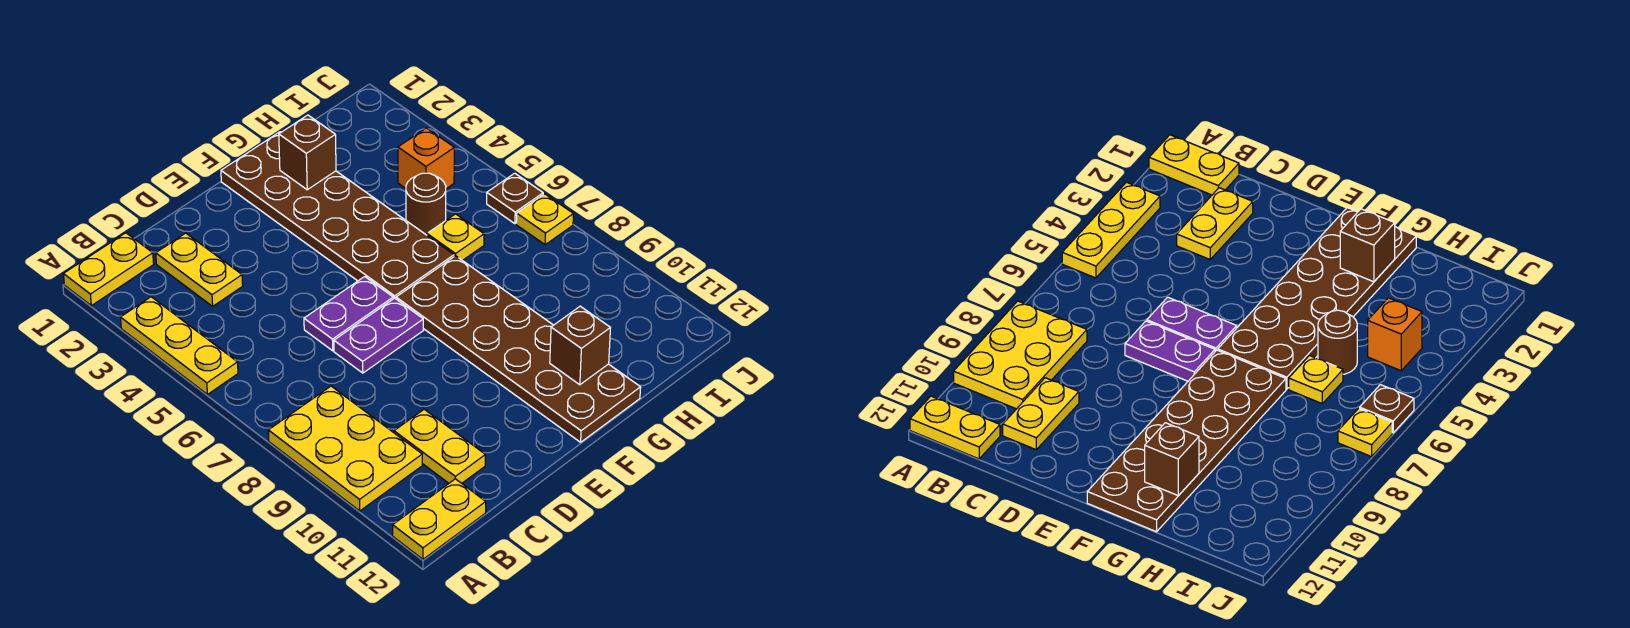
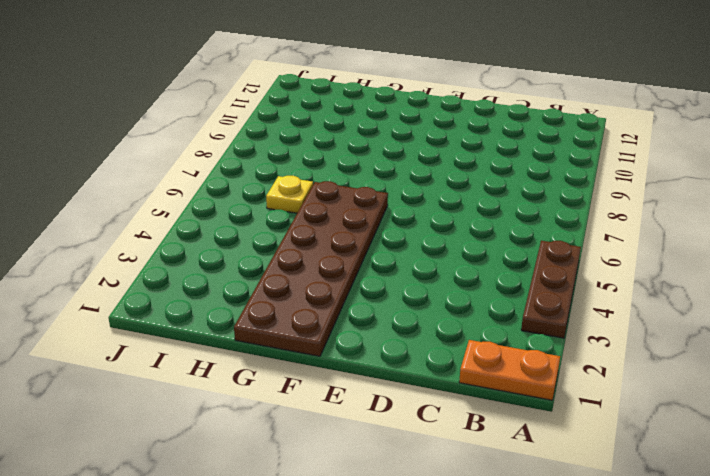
orange 1x2 plate [459,340,560,400] -> yellow 1x2 plate [64,233,154,306]
brown 1x3 plate [521,241,581,338] -> yellow 1x3 plate [120,297,238,394]
none -> yellow 2x3 plate [268,386,422,511]
none -> yellow 1x2 plate [393,479,486,559]
none -> yellow 1x2 plate [156,233,243,306]

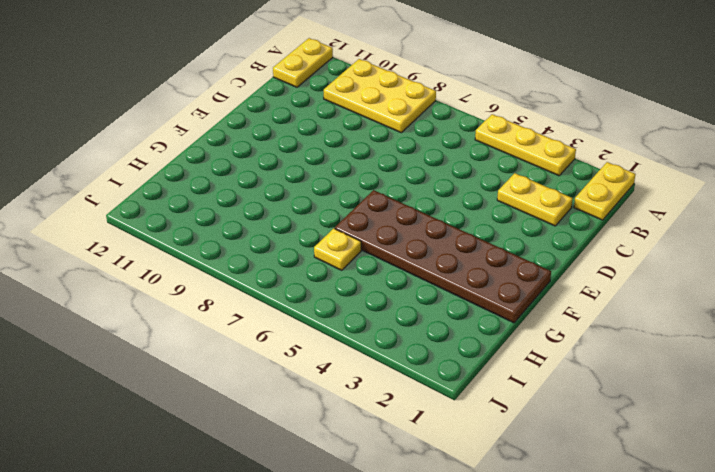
none -> yellow 1x2 plate [394,409,485,483]
none -> purple 1x2 plate [304,277,393,351]
none -> purple 1x2 plate [334,298,423,373]

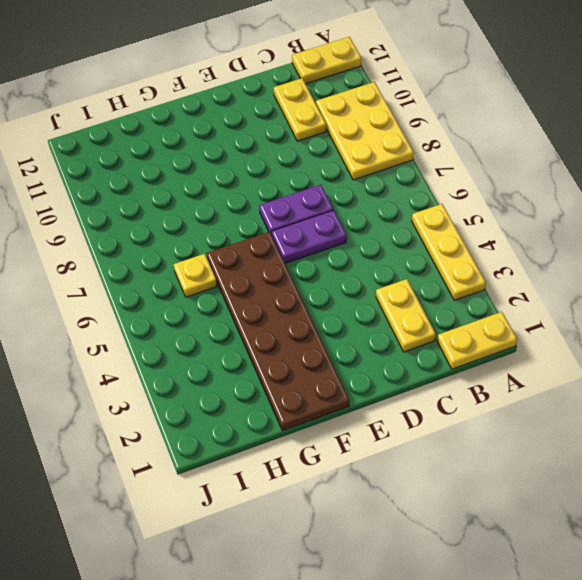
none -> brown 2x6 plate [396,256,641,442]
none -> brown 1x1 round brick [406,173,446,235]
none -> orange 1x1 brick [398,128,454,189]

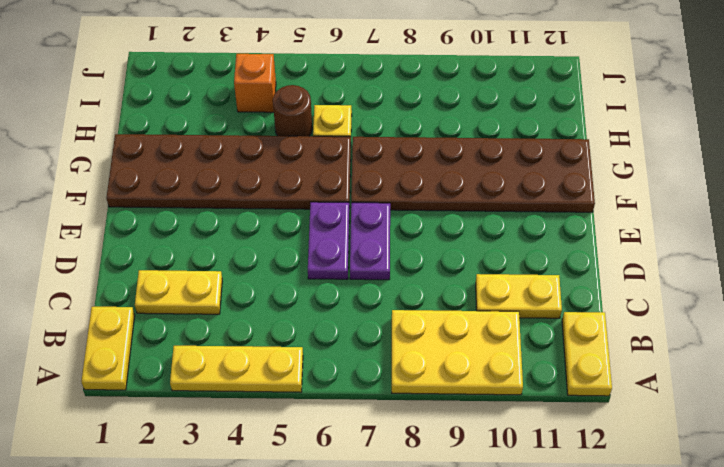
none -> brown 1x1 plate [487,173,543,224]
none -> yellow 1x1 plate [516,194,573,245]
none -> brown 1x1 brick [279,115,336,190]

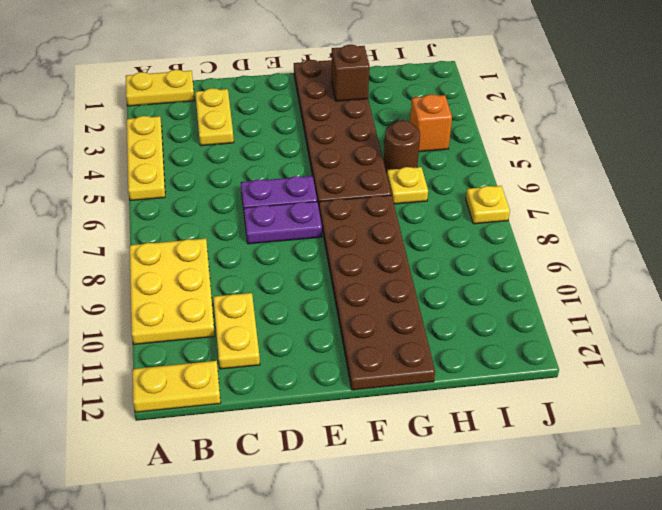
none -> brown 1x1 plate [487,173,543,224]
none -> brown 1x1 brick [550,306,610,385]

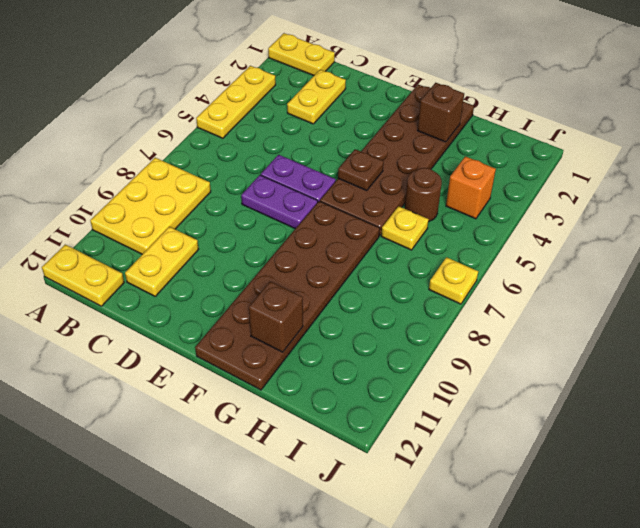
brown 1x1 plate [338,149,384,191] -> brown 1x1 plate moved to [487,173,543,224]

